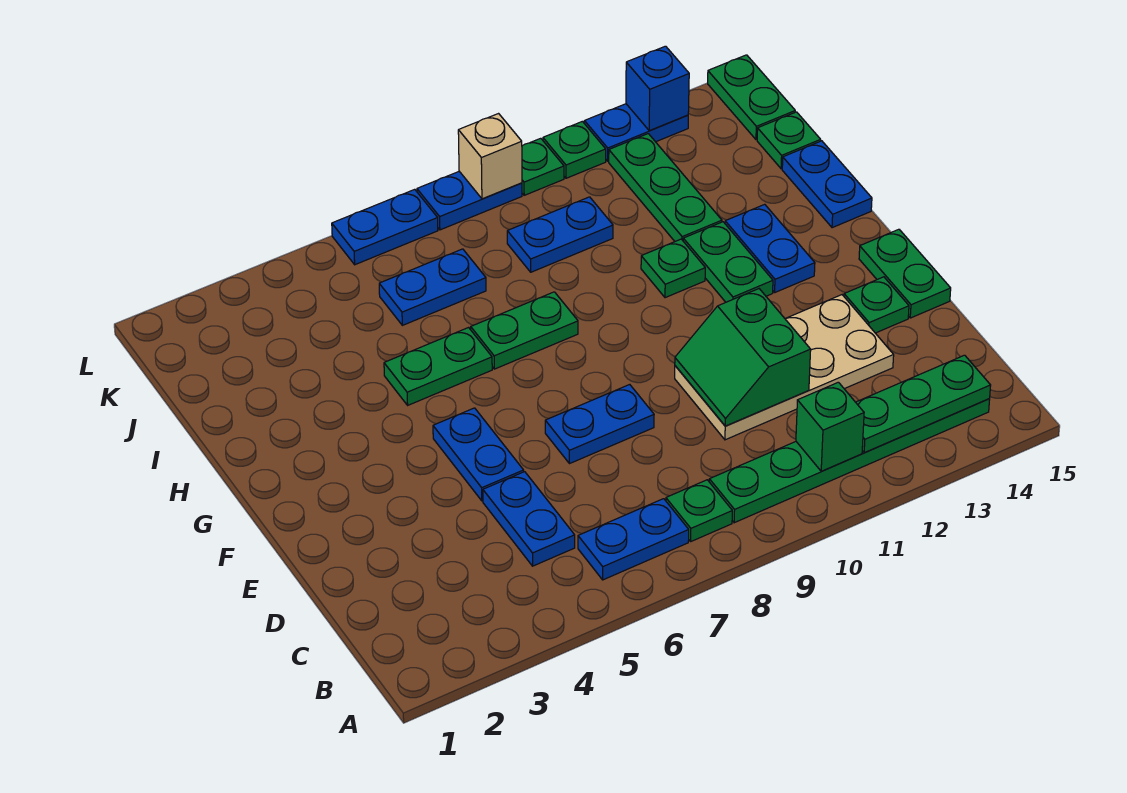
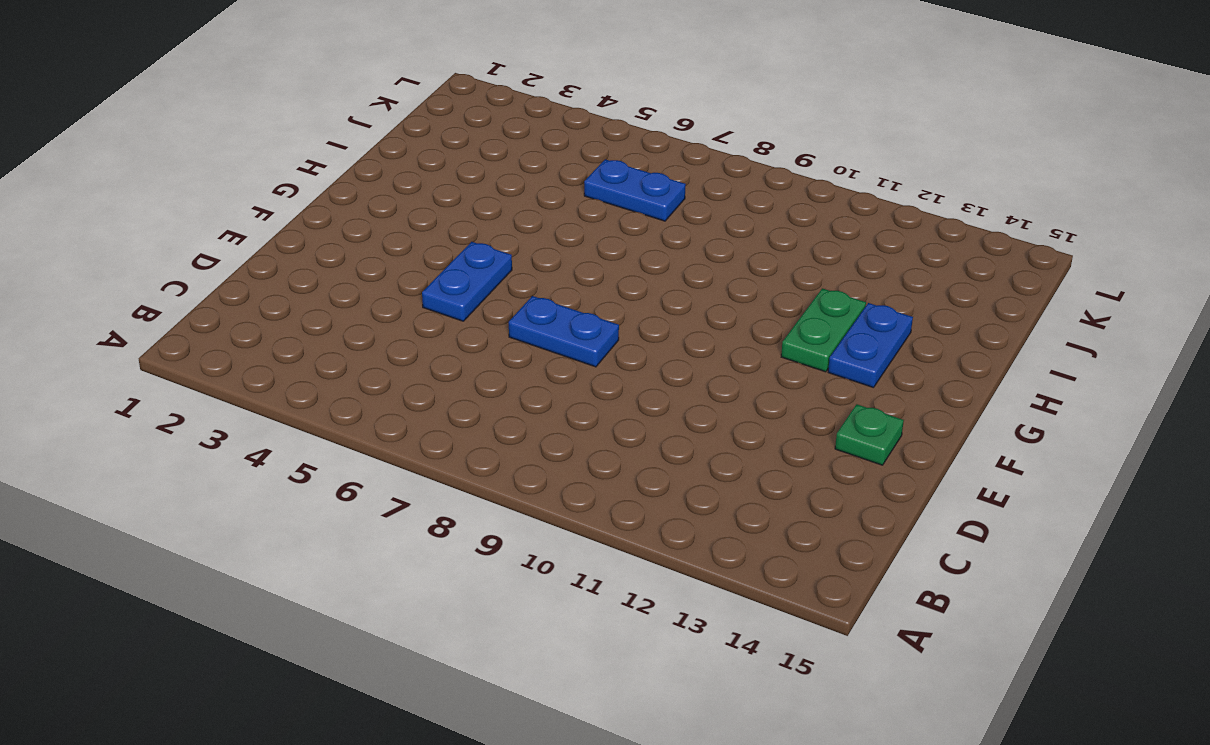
none -> blue 1x2 plate [578,499,689,580]
none -> green 1x1 plate [666,480,732,541]
none -> green 1x6 plate [709,399,990,523]
none -> blue 1x2 plate [483,472,575,566]

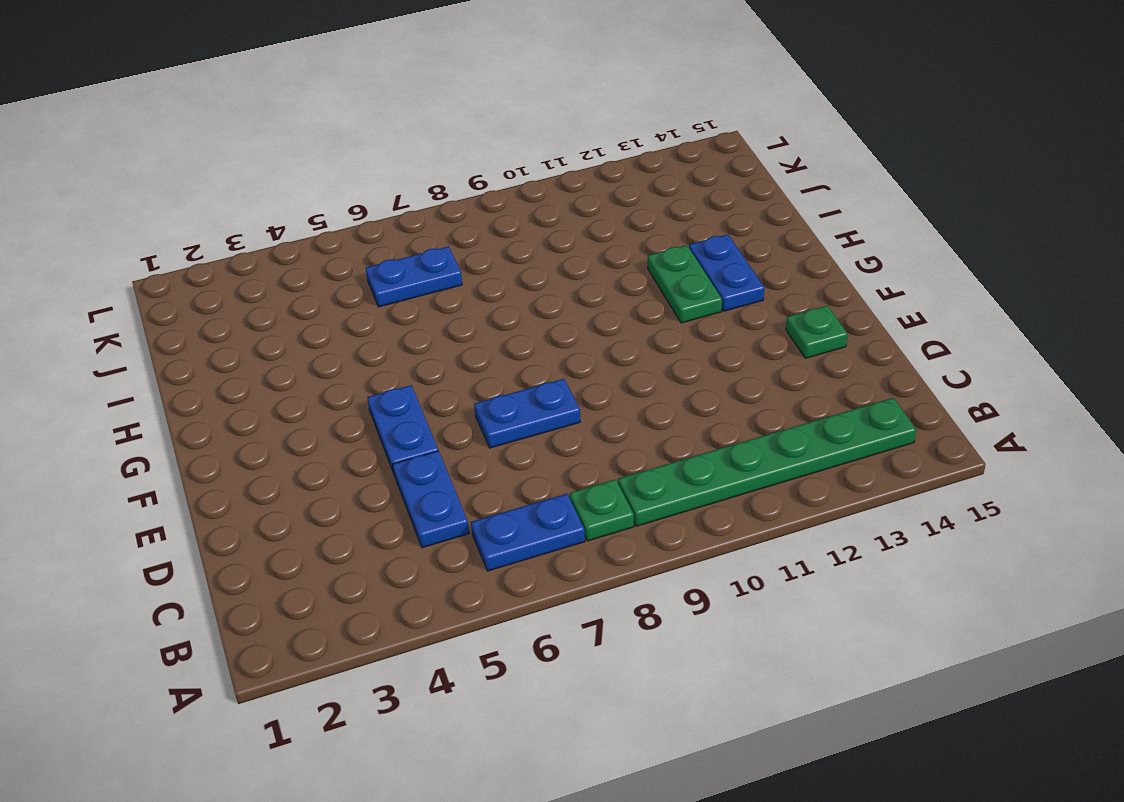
none -> tan 2x4 plate [675,295,894,440]
none -> green 1x2 plate [859,229,951,318]
none -> green 1x2 plate [384,328,492,405]
none -> green 1x2 plate [471,292,578,369]

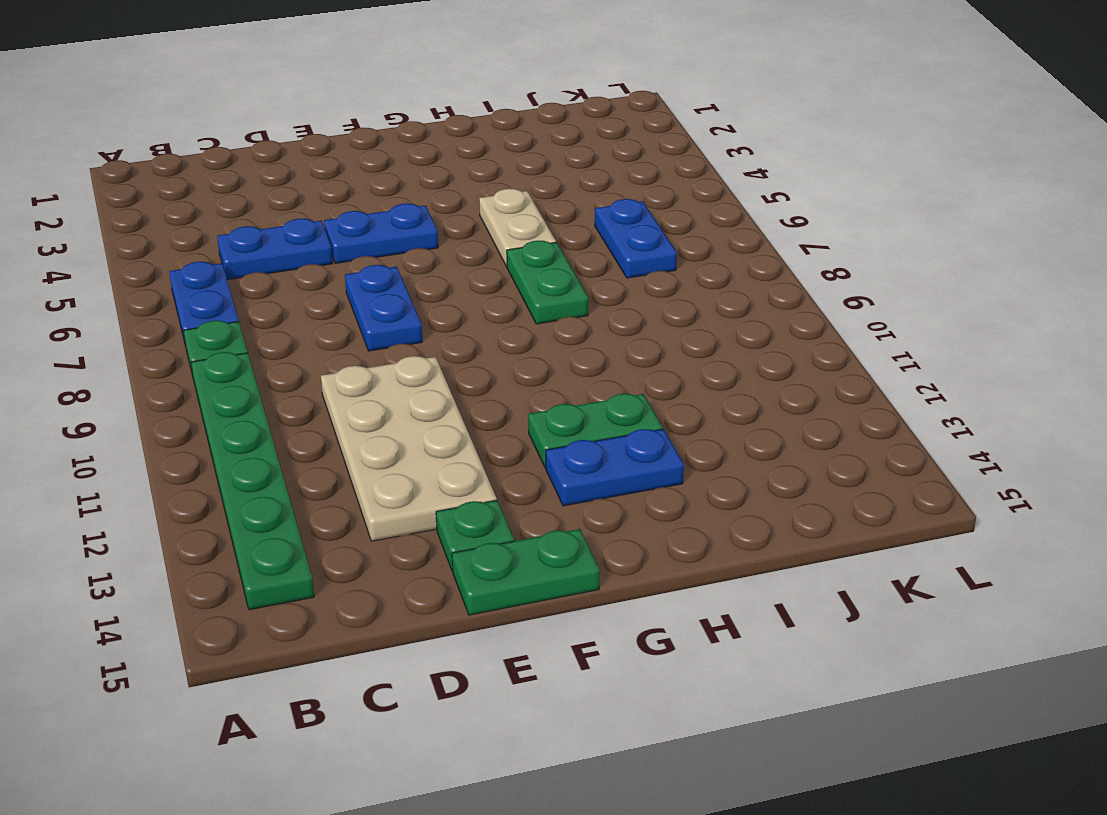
tan 1x2 plate [479,189,556,267] -> green 1x2 plate [384,328,492,405]
none -> green 1x1 plate [641,239,705,298]
none -> blue 1x2 plate [782,141,872,228]
none -> green 1x3 plate [609,134,722,241]
none -> blue 1x2 plate [507,197,613,272]

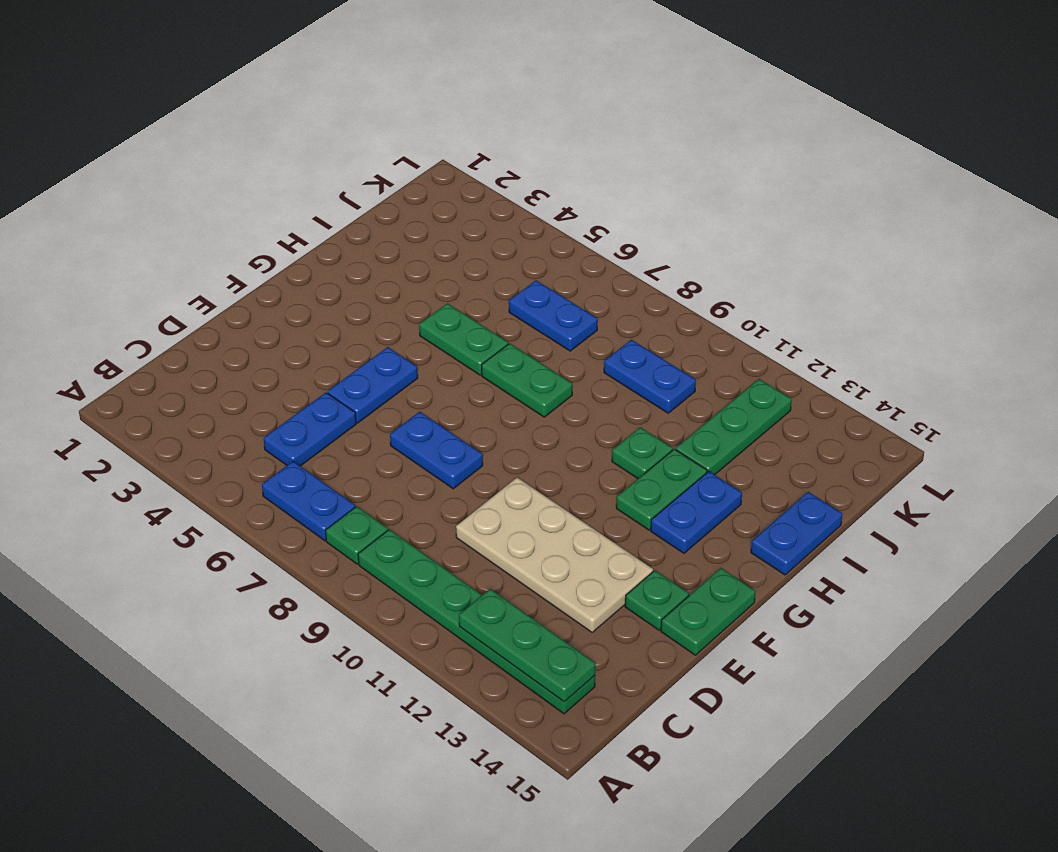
none -> green 1x1 plate [757,112,821,169]
none -> green 1x2 plate [708,55,795,140]
none -> blue 1x2 plate [332,189,438,265]
none -> blue 1x2 plate [417,171,522,230]

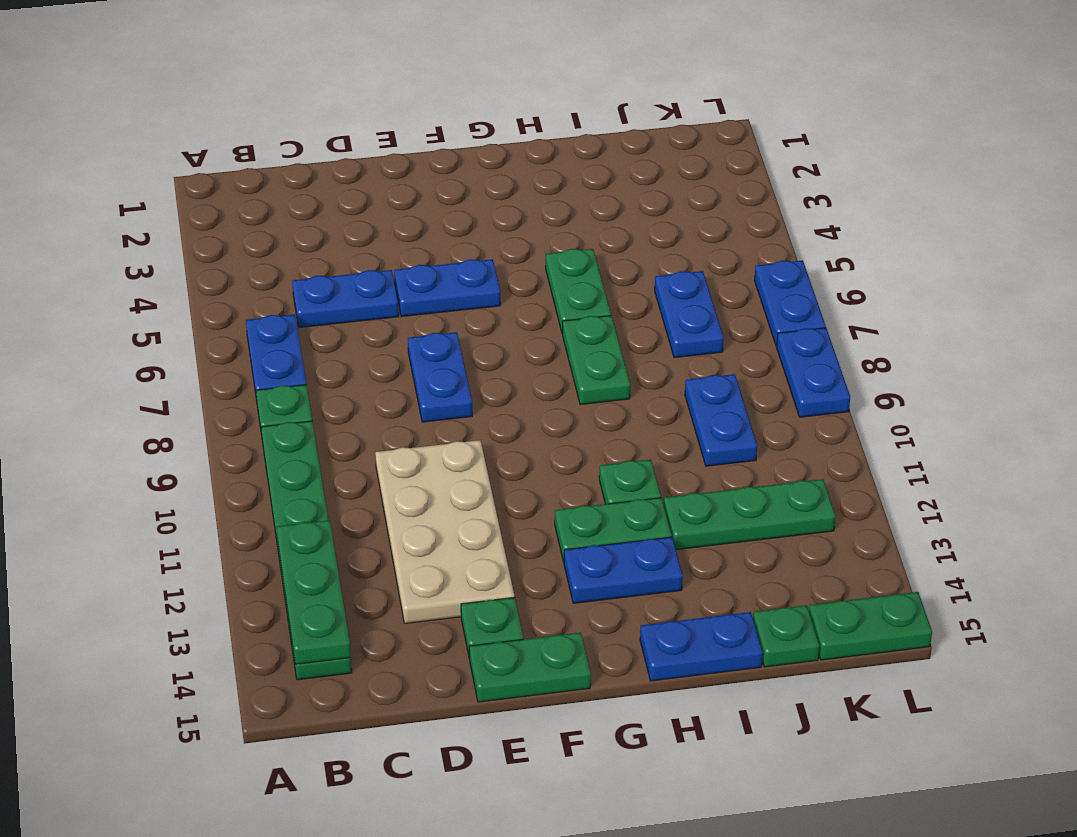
none -> green 1x1 plate [522,138,564,195]
none -> green 1x1 plate [543,121,606,178]
none -> blue 1x2 plate [584,104,688,161]
none -> green 1x1 brick [796,382,864,471]

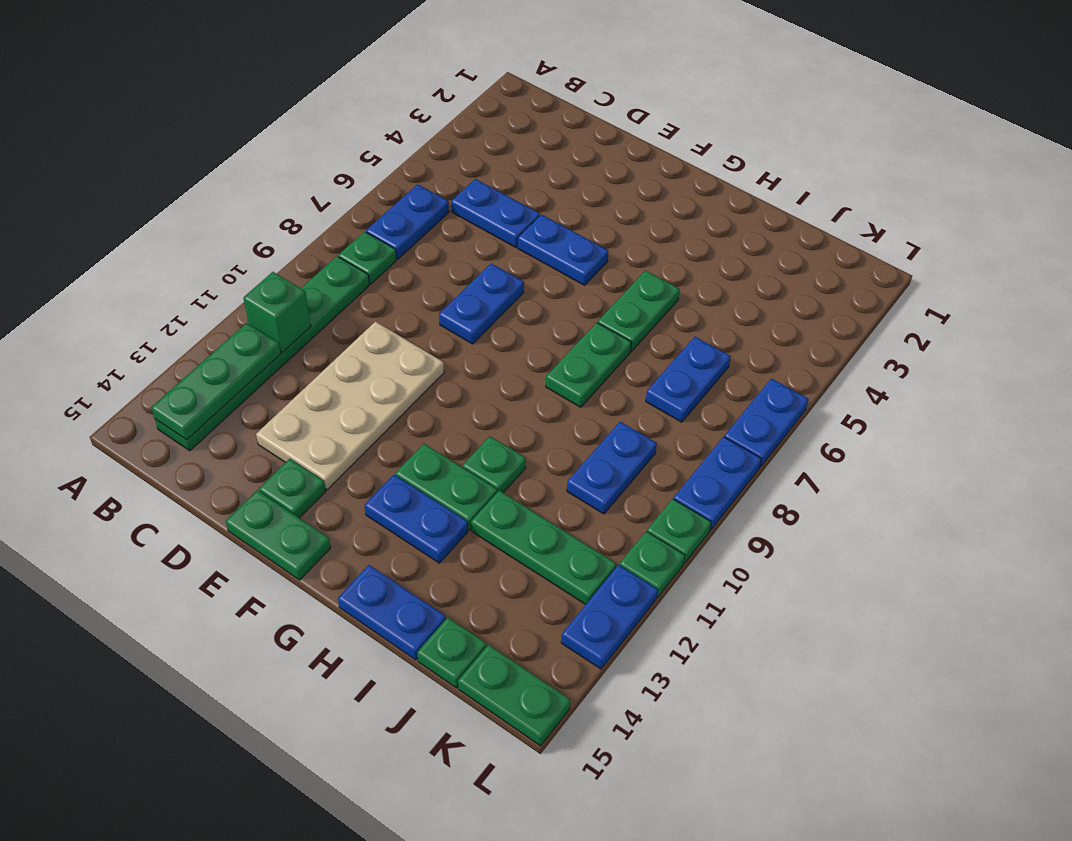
none -> green 2x2 slope [675,289,811,426]
none -> tan 1x1 brick [458,114,522,199]
none -> blue 1x1 brick [626,46,689,131]

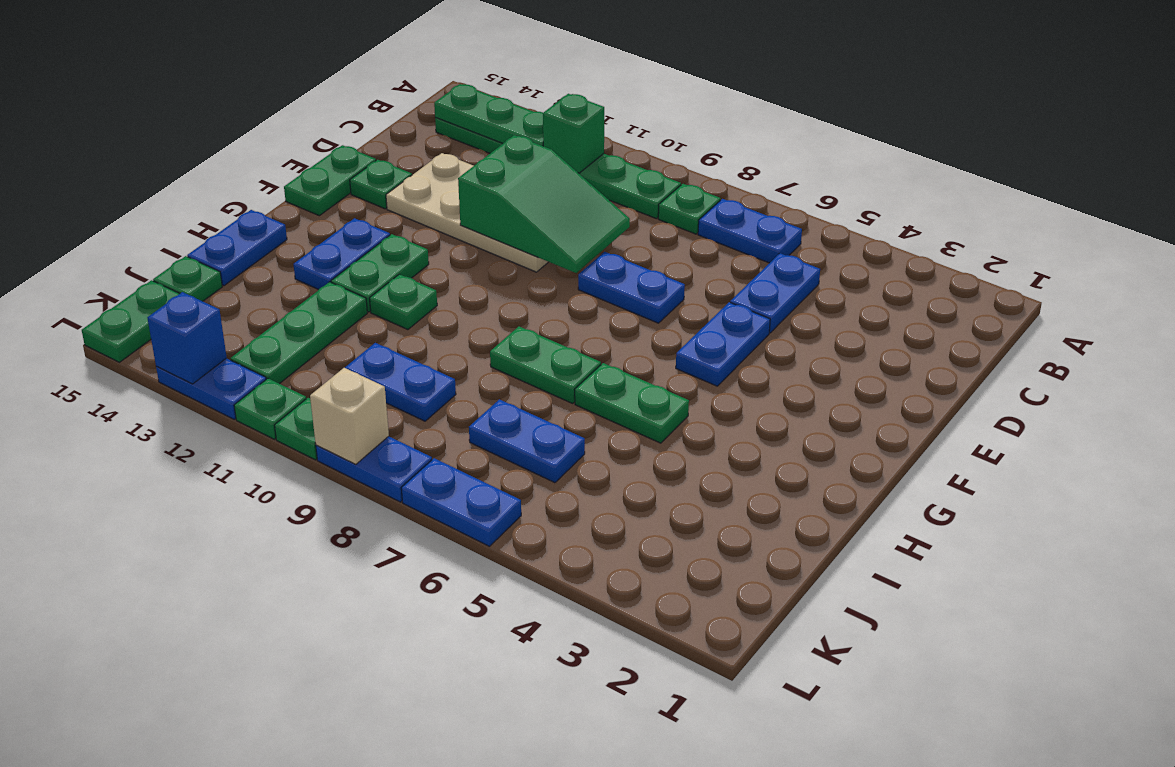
green 2x3 slope [458,135,630,273] -> green 2x2 slope [675,289,811,426]

